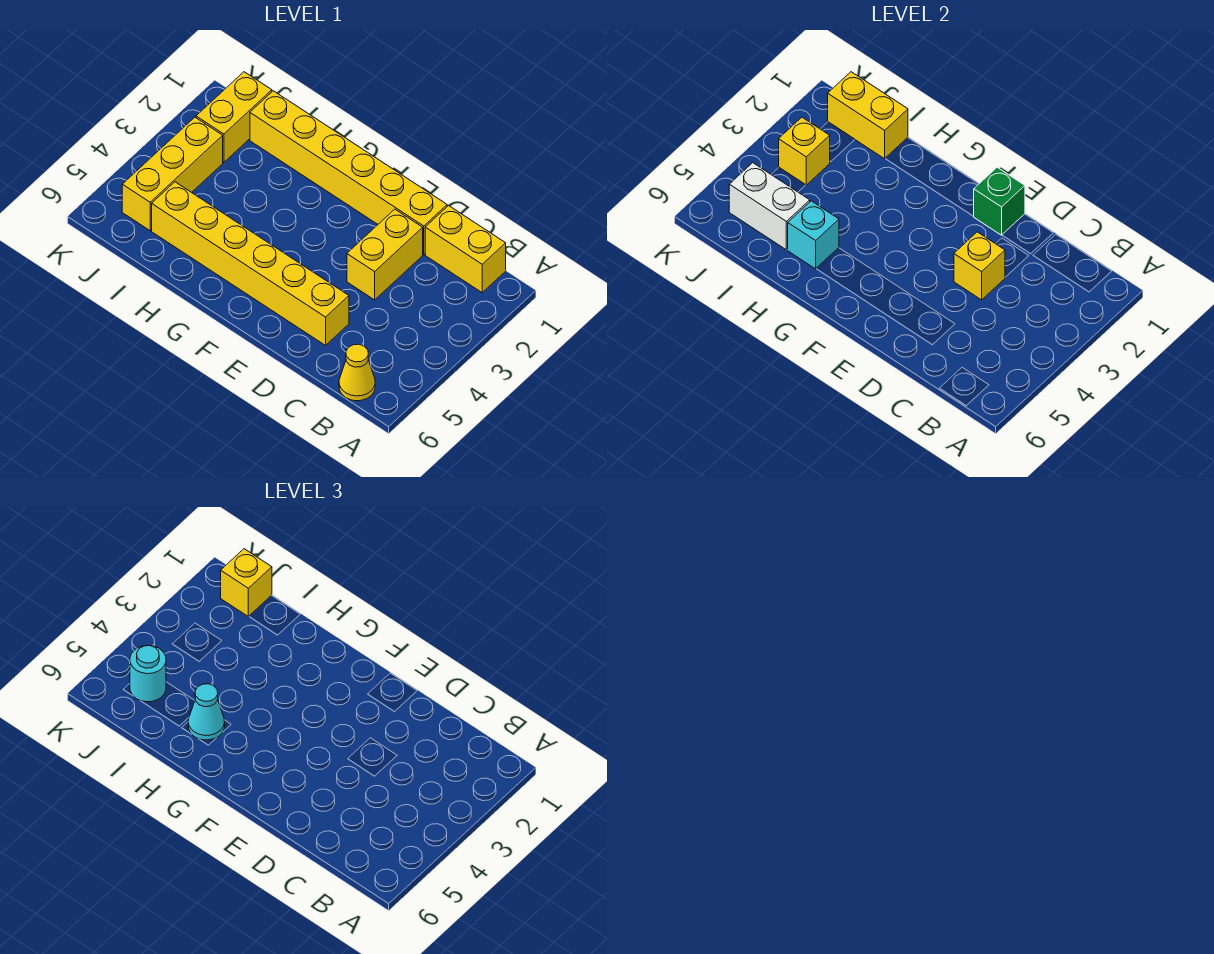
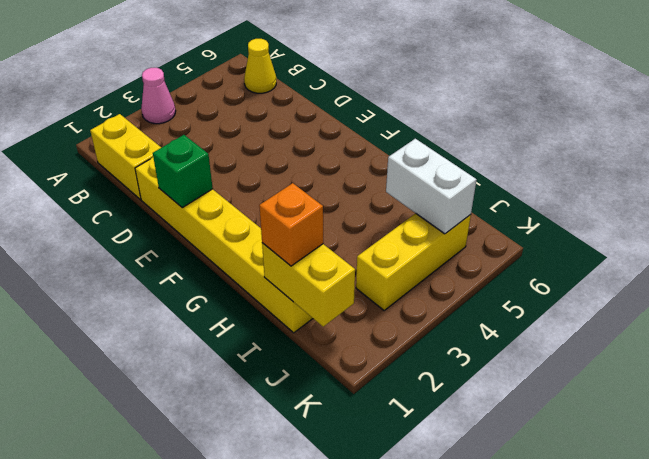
pink 1x1 cone [141,68,176,124] -> none
orange 1x1 brick [259,183,323,266] -> none
none -> yellow 1x2 brick [347,209,423,300]
none -> yellow 1x6 brick [152,182,349,345]
none -> yellow 1x2 brick [196,72,272,162]

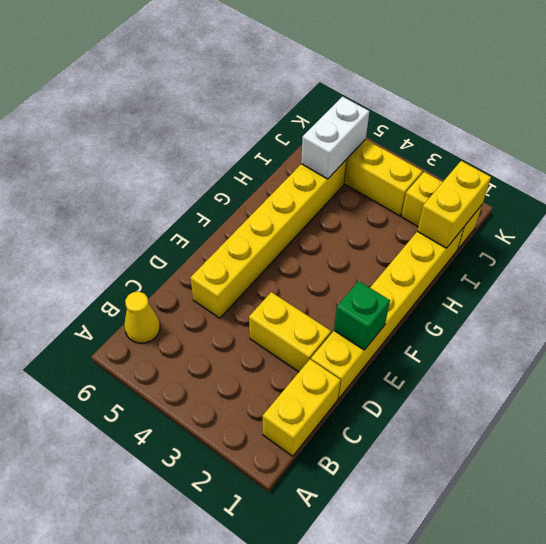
none -> yellow 1x1 brick [954,232,1005,300]
none -> cyan 1x1 brick [788,201,839,269]
none -> yellow 1x1 brick [779,117,830,185]

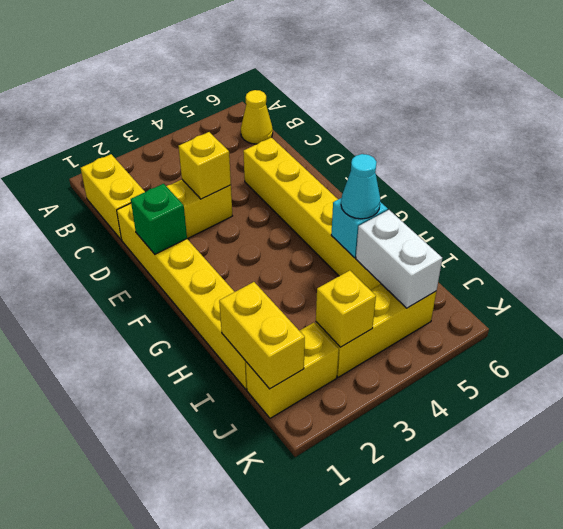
none -> yellow 1x1 brick [221,549,272,617]
none -> cyan 1x1 round brick [130,645,166,702]

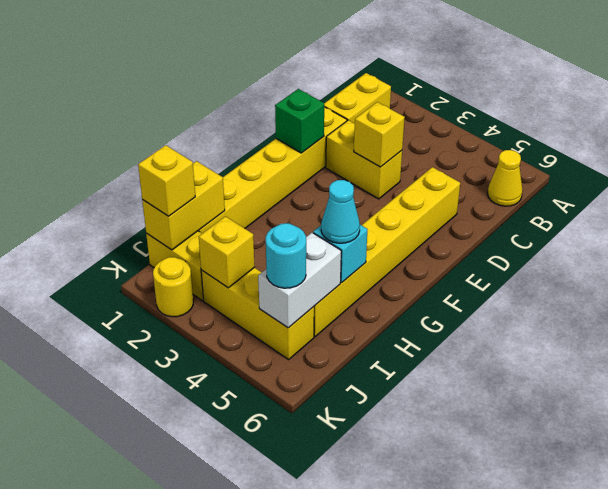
yellow 1x1 round brick [153,257,193,317] -> none

